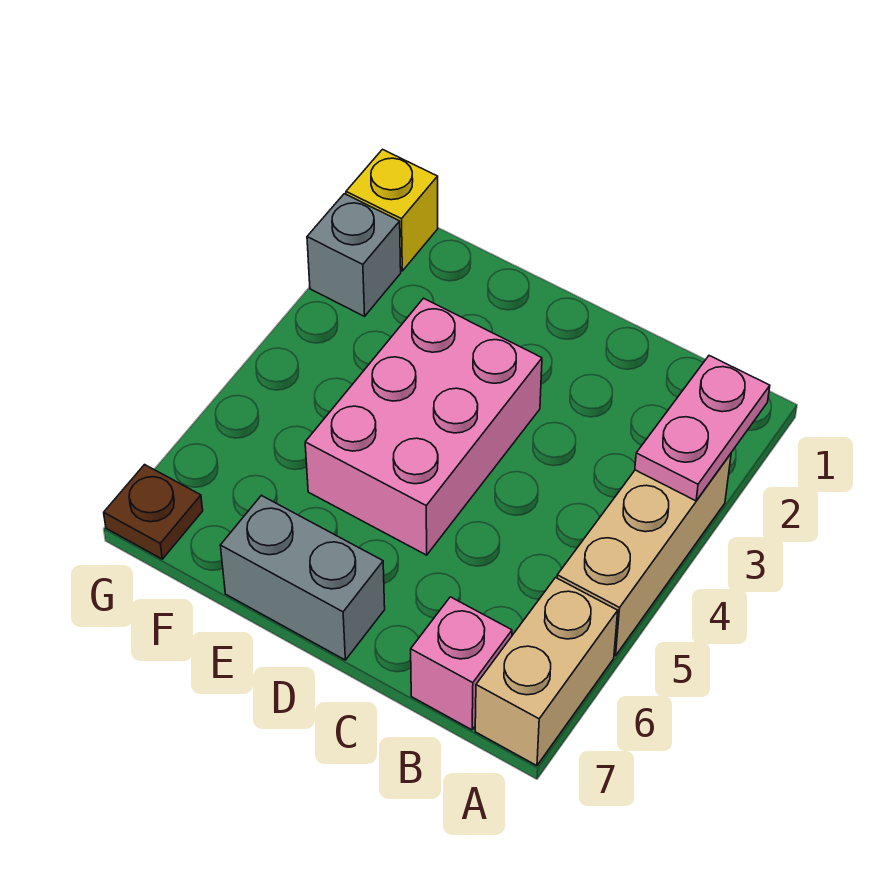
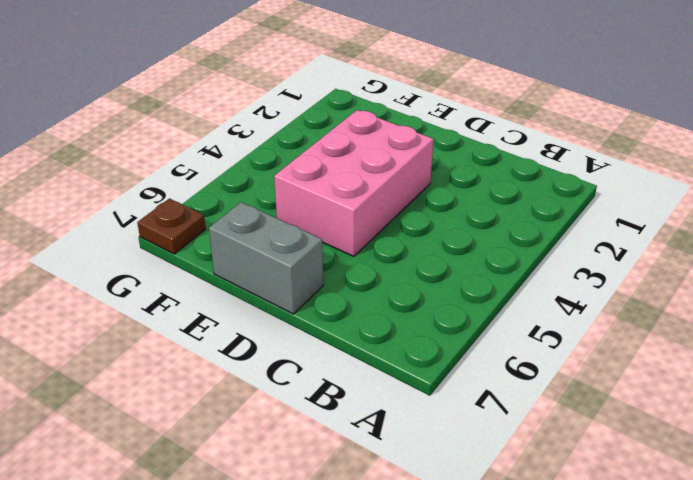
none -> tan 1x3 brick [557,454,731,656]
none -> tan 1x2 brick [475,578,618,766]

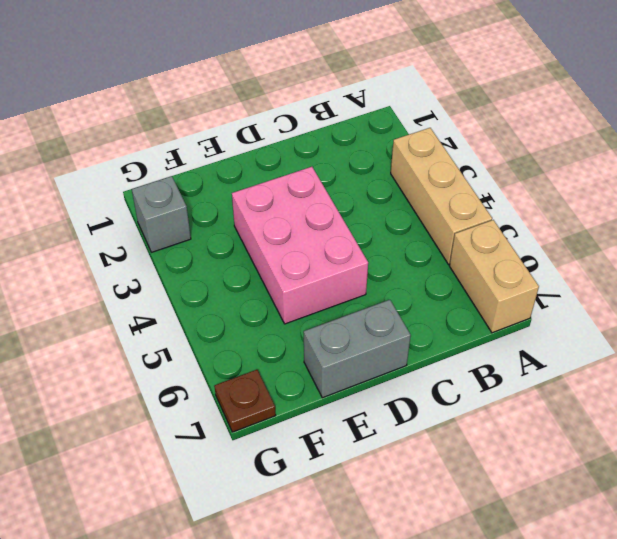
none -> pink 1x1 brick [411,597,512,730]
none -> yellow 1x1 brick [346,149,438,271]

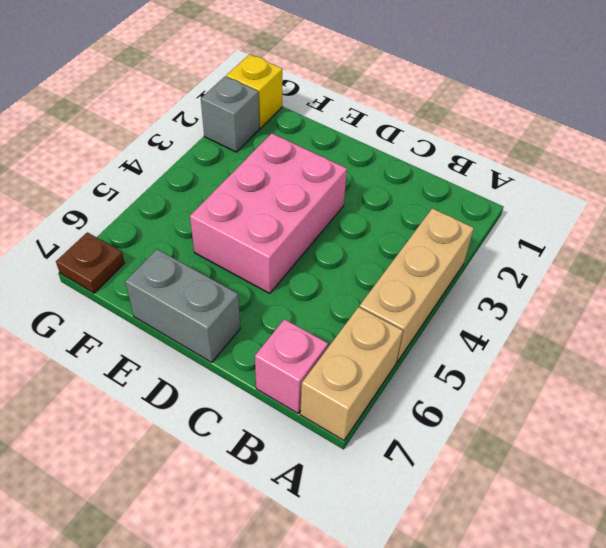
none -> pink 1x2 plate [635,356,770,501]

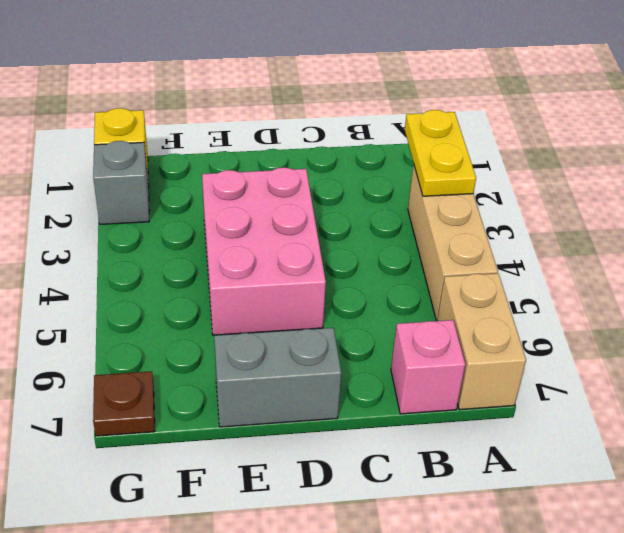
yellow 1x2 plate [405,110,476,196] -> pink 1x2 plate [635,356,770,501]

